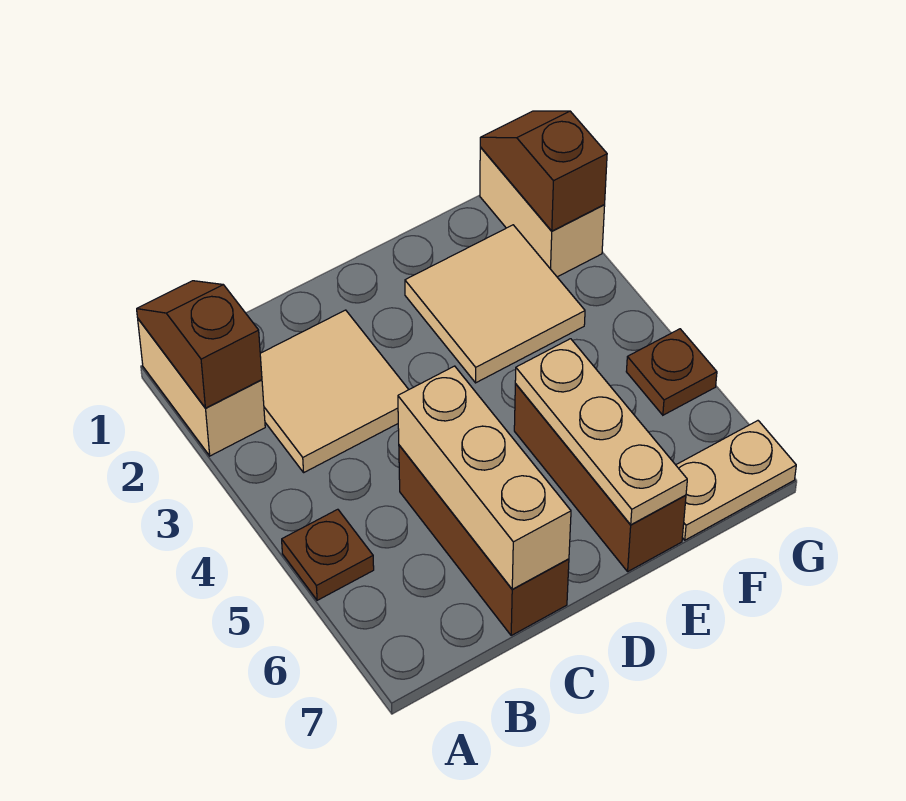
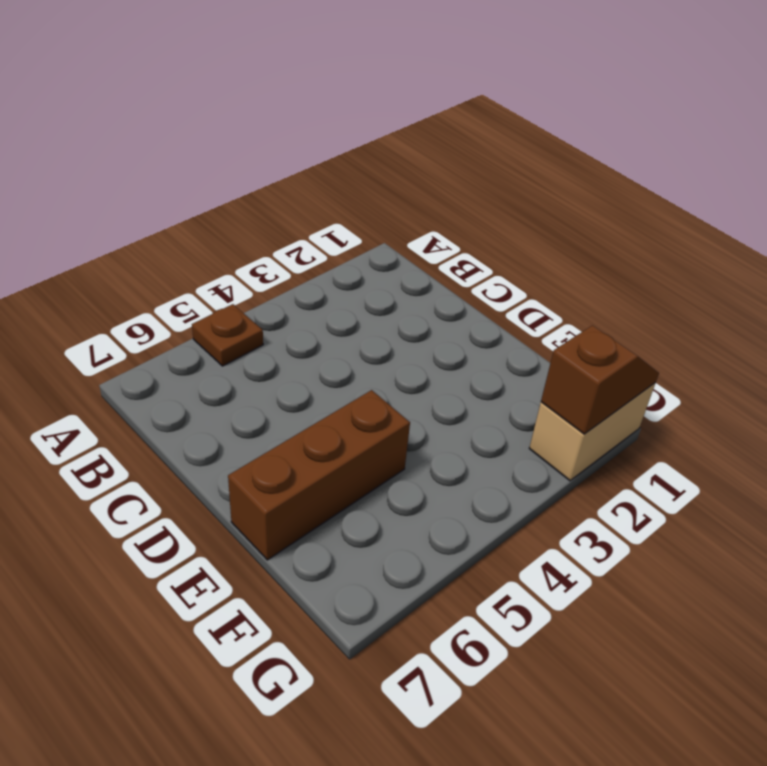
none -> tan 1x2 brick [138,319,265,456]
none -> tan 2x2 tile [260,310,409,472]
none -> brown 1x3 brick [399,445,569,635]

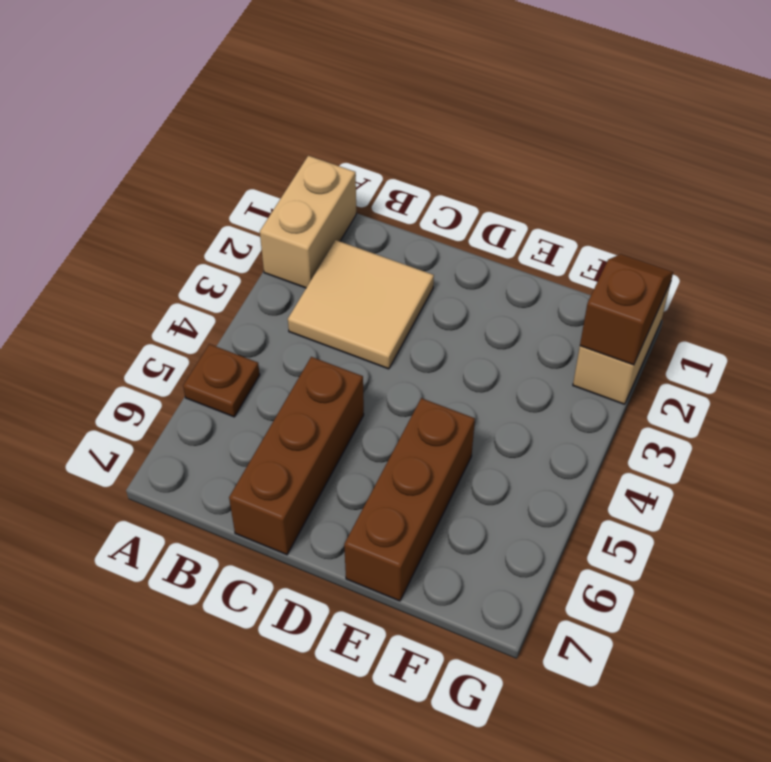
none -> tan 2x2 tile [405,225,585,383]
none -> tan 1x2 plate [676,421,796,540]
none -> brown 1x1 plate [626,329,717,415]

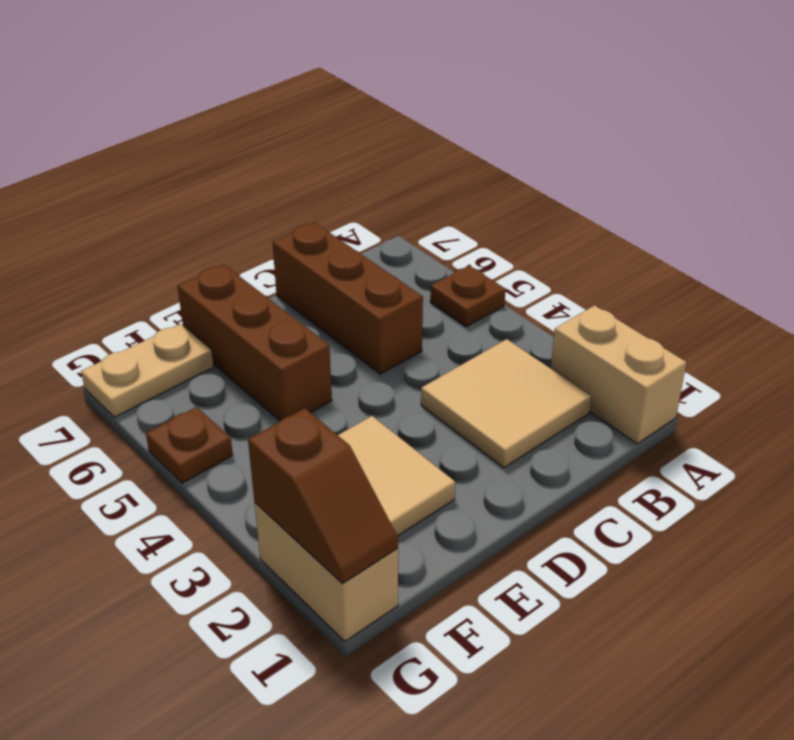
none -> brown 1x2 slope [137,281,262,408]
none -> tan 1x3 brick [398,366,571,589]
none -> tan 1x3 plate [515,339,687,525]

